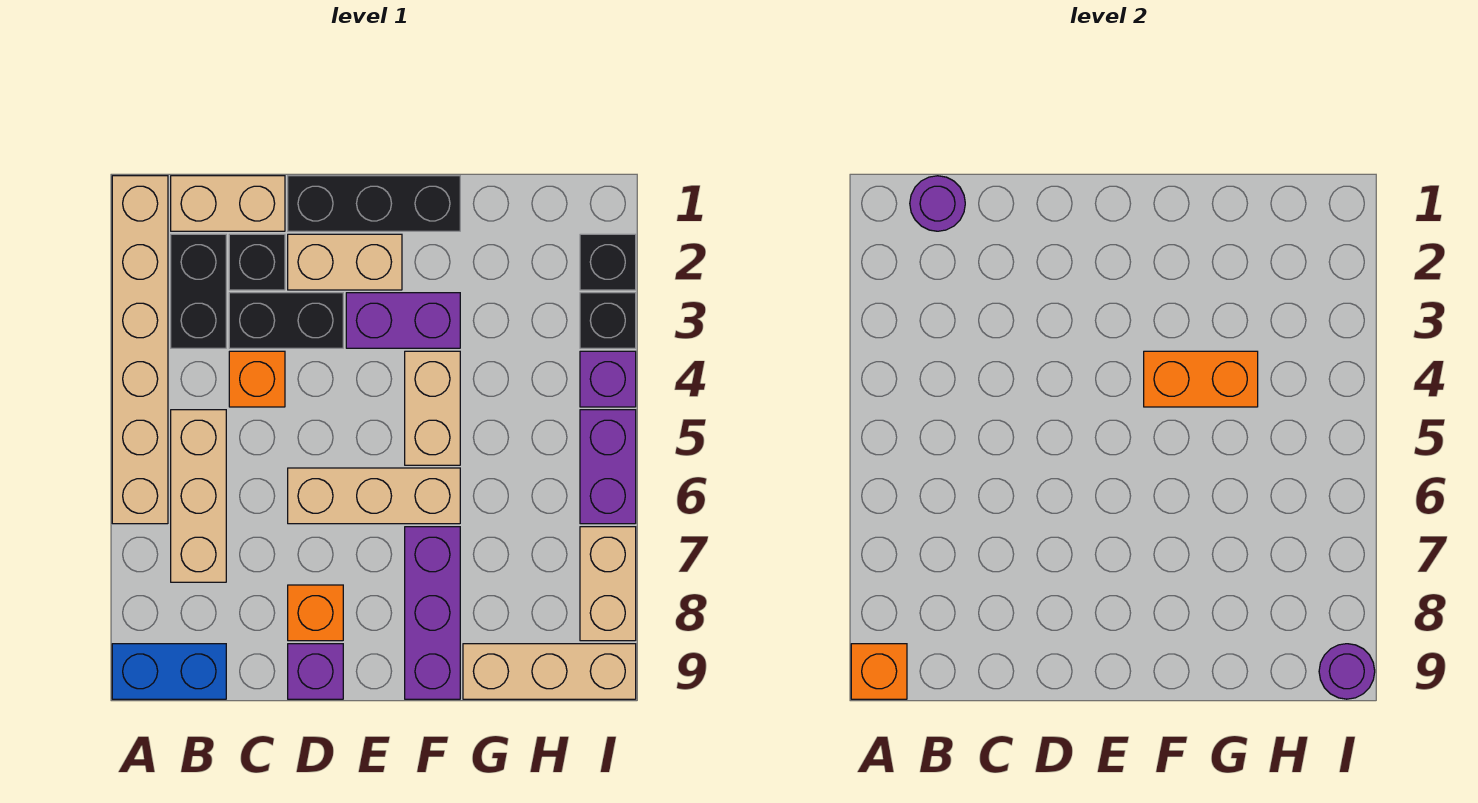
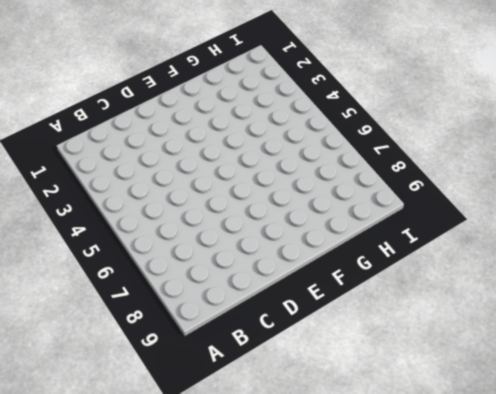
none -> tan 1x6 brick [112,176,168,524]
none -> blue 1x2 brick [112,644,226,699]
none -> tan 1x2 brick [171,176,285,231]

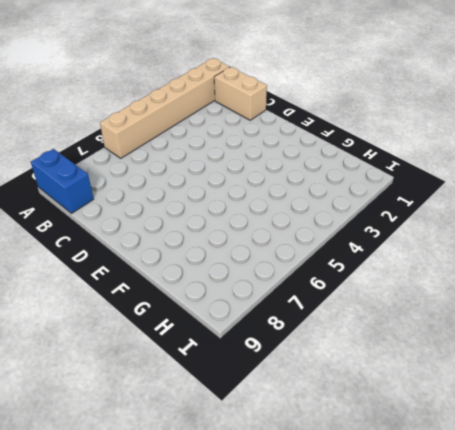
none -> black 1x2 brick [171,234,226,348]
none -> tan 1x3 brick [171,410,226,582]
none -> black 1x1 brick [229,234,285,290]

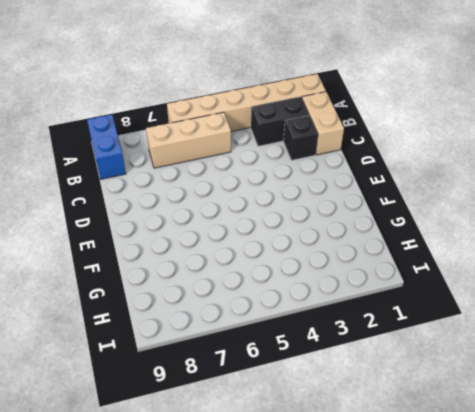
none -> black 1x2 brick [229,293,343,348]
none -> orange 1x1 brick [229,351,285,407]
none -> black 1x3 brick [288,176,460,231]

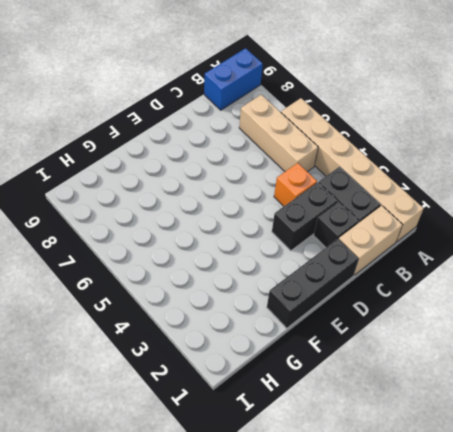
none -> tan 1x2 brick [288,234,402,290]
none -> tan 1x3 brick [288,468,460,524]
none -> orange 1x1 brick [288,585,343,641]

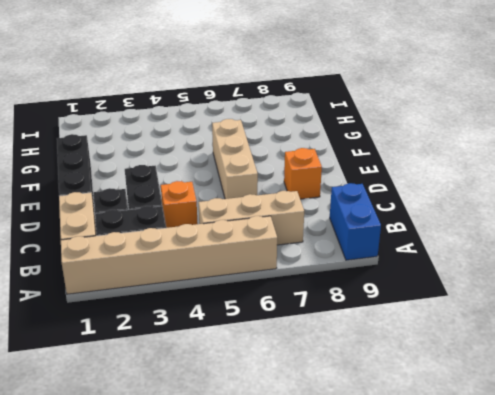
none -> tan 1x2 brick [288,234,402,290]
none -> purple 1x1 brick [288,644,343,699]
none -> purple 1x2 brick [346,293,460,348]

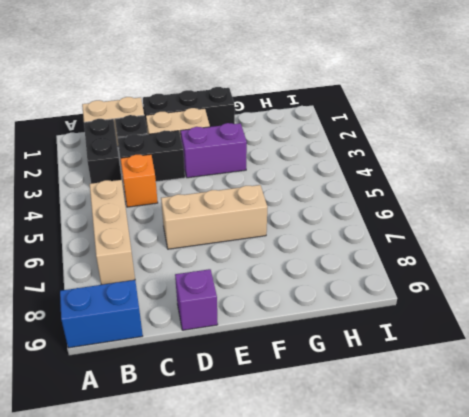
none -> tan 1x6 brick [112,176,168,524]
none -> orange 1x1 brick [288,585,343,641]
none -> tan 1x2 brick [405,351,460,465]

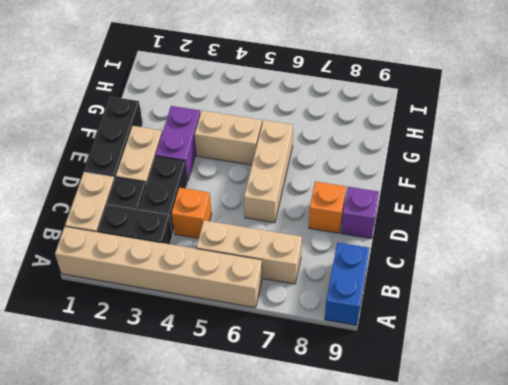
none -> purple 1x3 brick [405,527,460,699]
none -> tan 1x3 brick [463,644,636,699]
none -> black 1x1 brick [580,234,636,290]

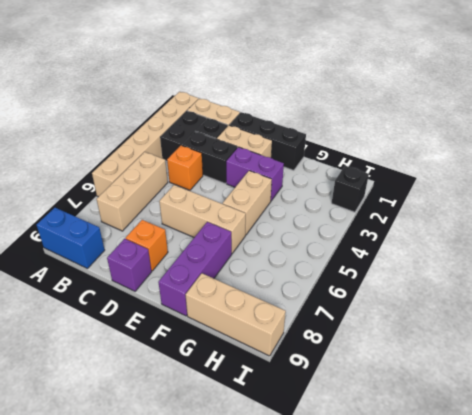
none -> black 1x1 brick [580,293,636,348]
none -> purple 1x1 brick [580,351,636,407]
none -> purple 1x2 brick [580,410,636,524]

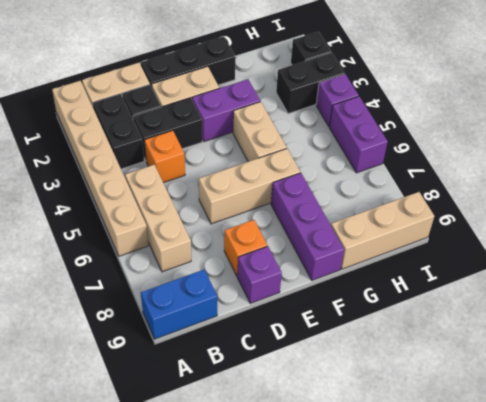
black 1x2 brick [276,53,345,114] -> black 1x1 brick [580,293,636,348]
none -> tan 1x2 brick [580,527,636,641]
none -> orange 1x1 brick [851,644,907,699]
none -> purple 1x1 round brick [910,176,965,231]

